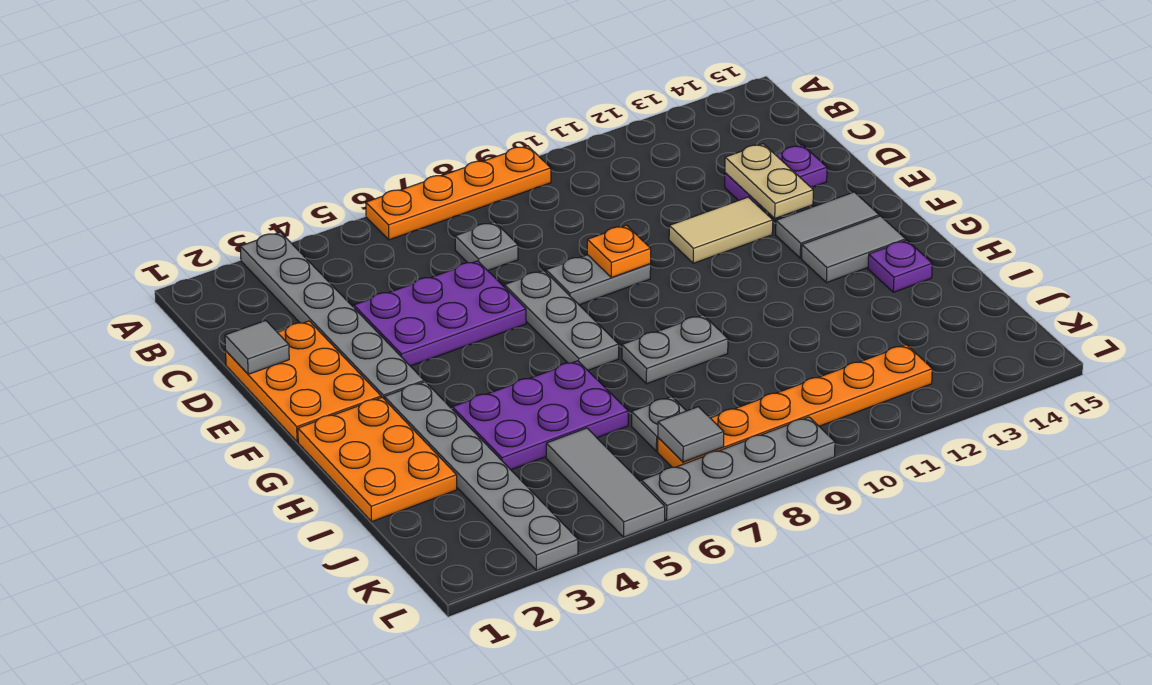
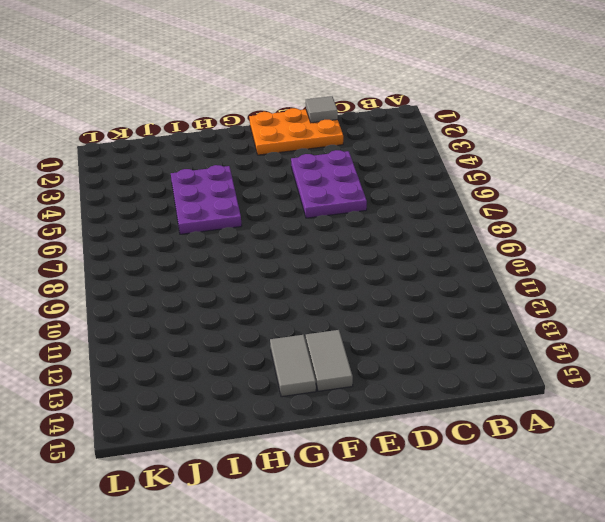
none -> grey 1x6 plate [240,232,424,398]
none -> orange 1x4 plate [366,146,551,240]
none -> grey 1x1 plate [455,222,518,271]

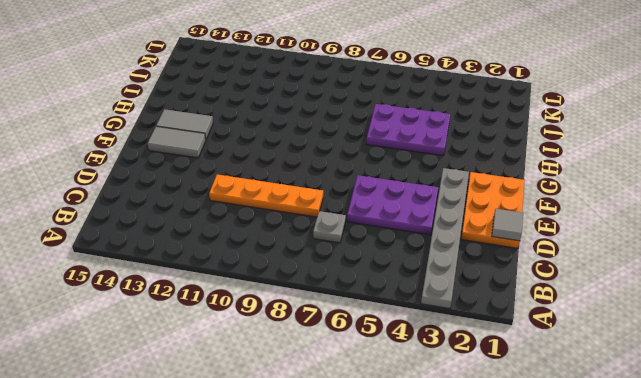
orange 1x4 plate [209,175,323,217] -> orange 1x4 plate moved to [366,146,551,240]
none -> purple 1x2 plate [725,145,827,207]
none -> grey 1x3 plate [504,271,619,370]
none -> grey 1x2 plate [546,255,651,305]

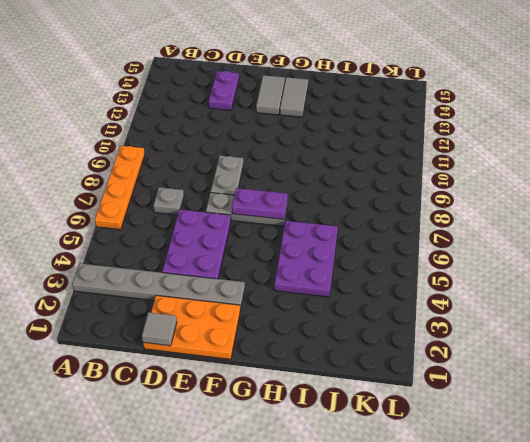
purple 1x2 plate [232,188,288,219] -> none
none -> tan 1x2 tile [669,197,773,263]
none -> orange 2x3 plate [298,397,457,521]
none -> grey 1x6 plate [384,382,578,570]

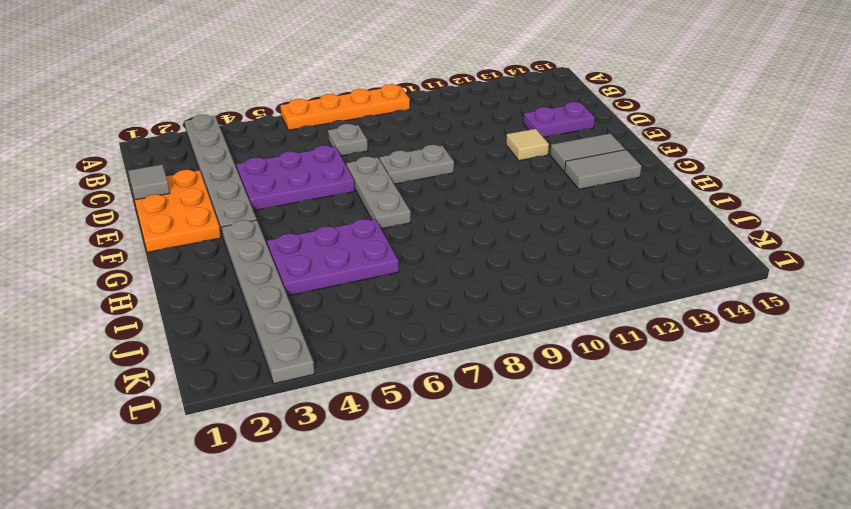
tan 1x1 tile [506,129,549,161] -> tan 1x2 tile [669,197,773,263]
none -> orange 2x3 plate [298,397,457,521]
none -> grey 1x2 plate [622,315,728,384]
none -> purple 1x1 plate [868,240,932,292]

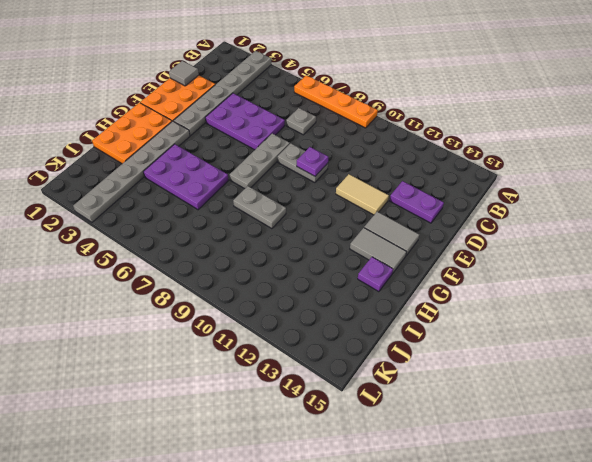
purple 1x1 plate [297,147,328,176] -> orange 1x1 plate [587,225,651,278]
none -> grey 1x3 tile [546,428,665,537]
none -> grey 1x1 plate [631,397,686,451]
none -> orange 1x6 plate [658,345,932,467]

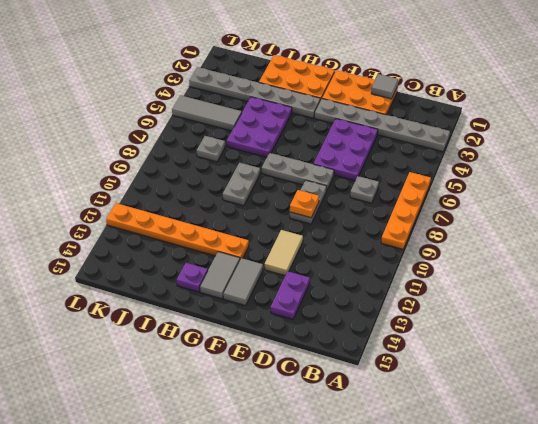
orange 1x6 plate [106,203,249,259] -> orange 1x6 plate turned to [658,345,932,467]
none -> grey 1x4 plate [641,417,835,521]
none -> tan 1x2 plate [725,144,813,218]
none -> grey 1x1 tile [658,407,724,462]

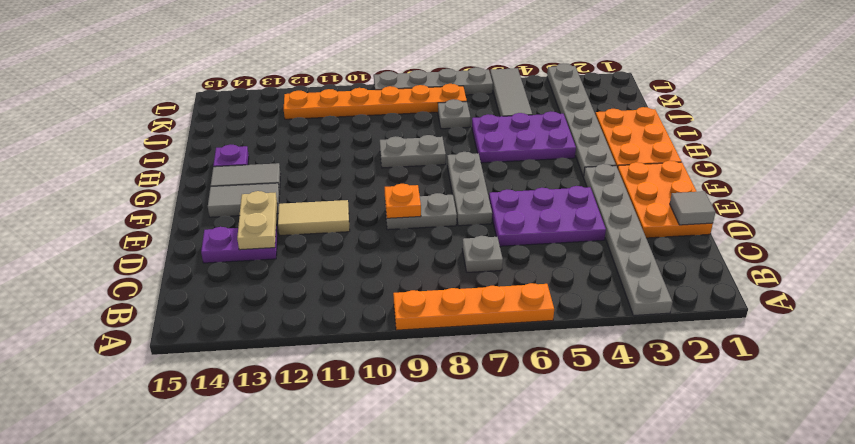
none -> grey 1x1 tile [658,407,724,462]

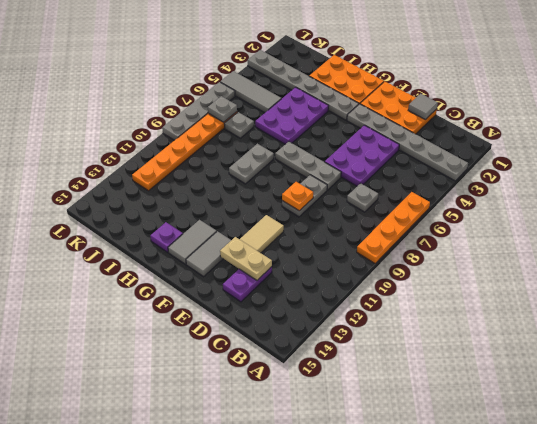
grey 1x1 plate [208,96,237,122] -> grey 1x1 tile [658,407,724,462]

